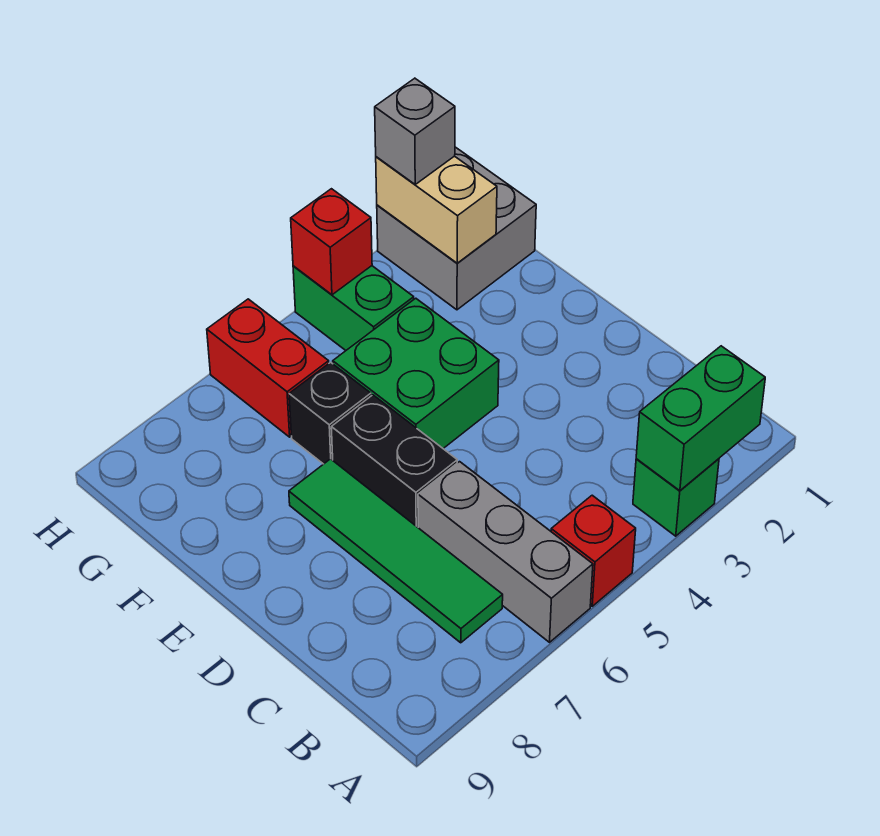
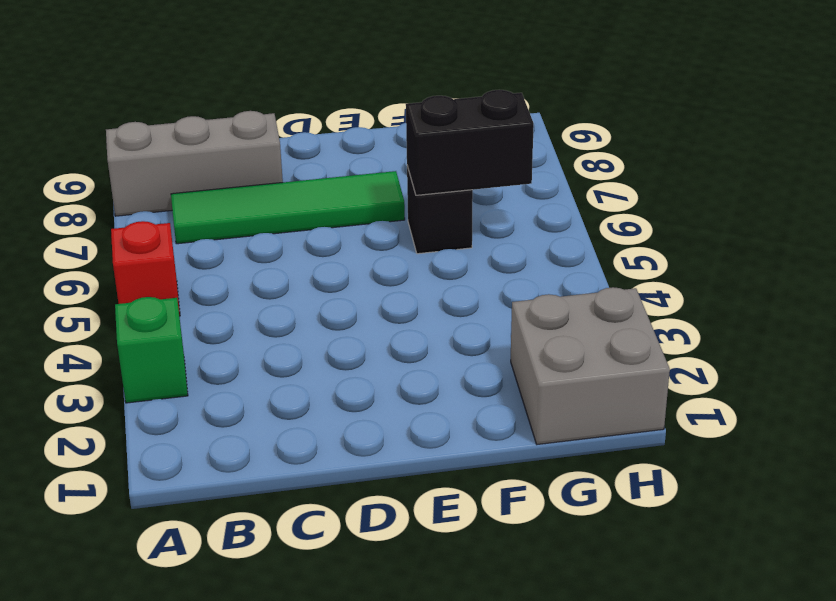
grey 1x3 brick [106,111,283,216] -> grey 1x3 brick moved to [418,462,593,642]
black 1x2 brick [406,90,534,195] -> black 1x2 brick moved to [331,395,457,527]
none -> green 2x2 brick [333,298,499,448]
none -> green 1x2 brick [293,266,414,350]
none -> red 1x2 brick [207,299,329,437]

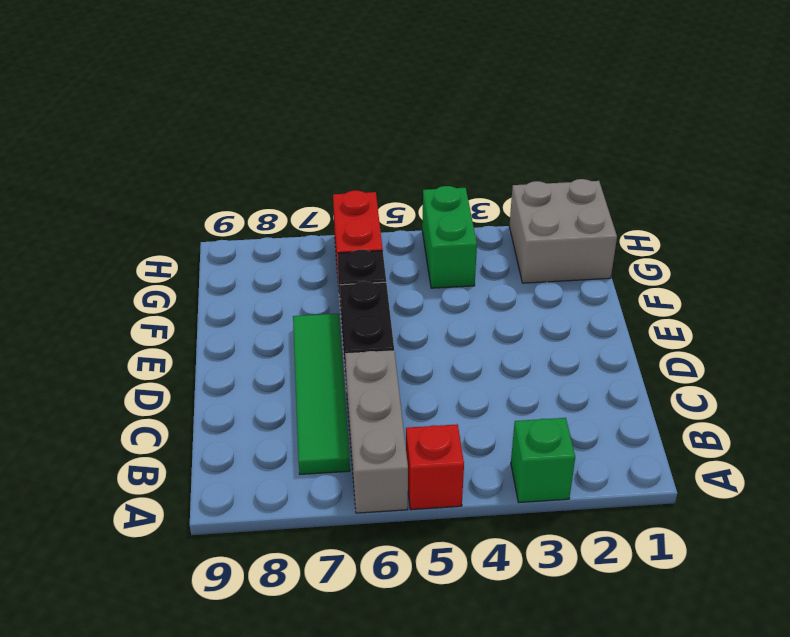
none -> green 2x2 brick [333,298,499,448]
none -> green 1x2 brick [636,346,765,491]
none -> tan 1x2 brick [376,156,497,263]

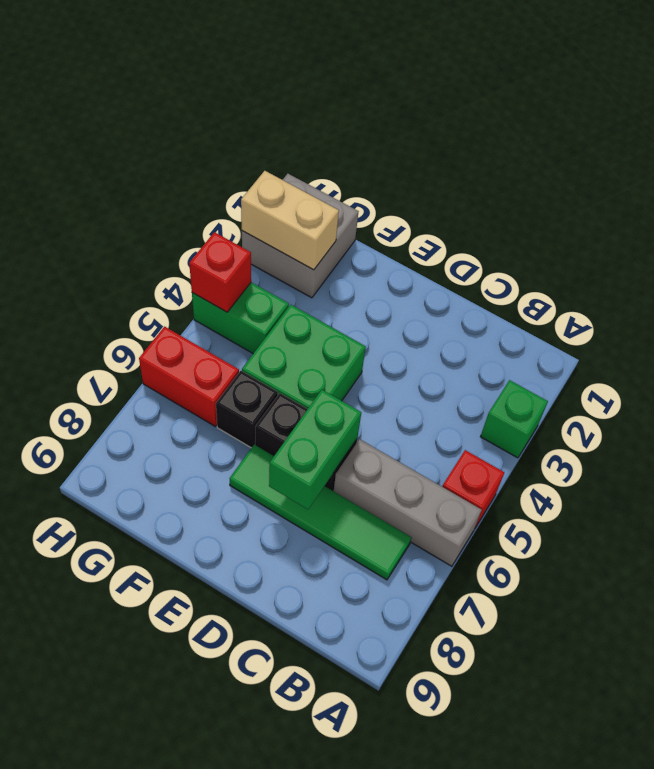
green 1x2 brick [269,390,361,509] -> green 1x2 brick moved to [636,346,765,491]
none -> grey 1x1 brick [375,78,455,184]

